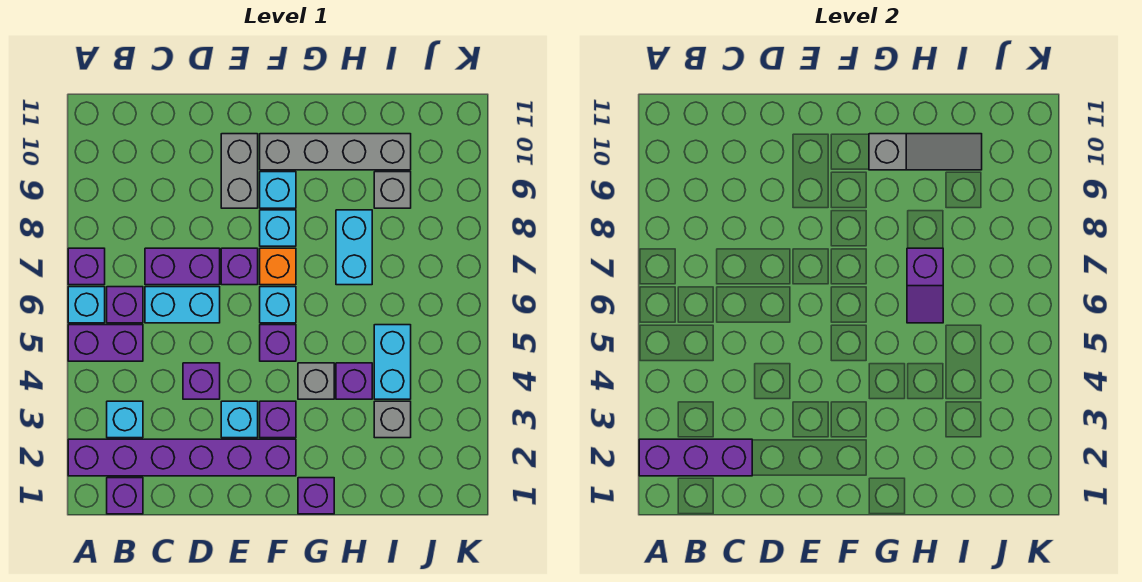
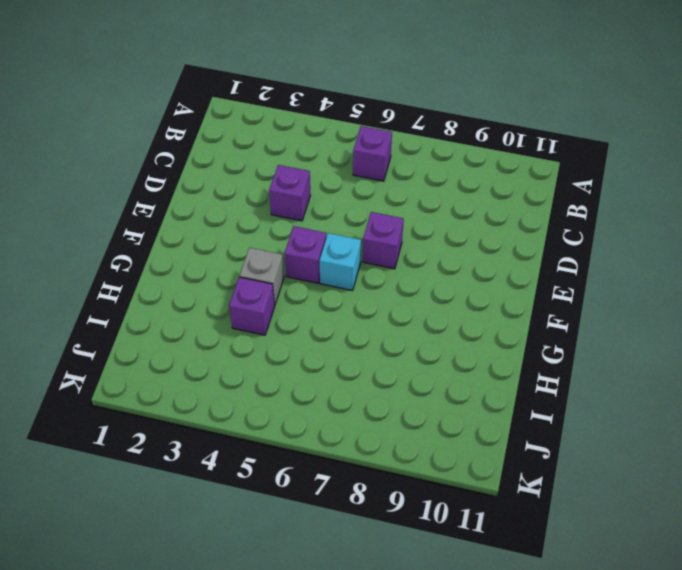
none -> purple 1x6 brick [68,439,296,476]
none -> purple 1x2 brick [68,325,143,361]
none -> cyan 1x1 brick [68,287,105,323]
none -> purple 1x1 brick [68,248,105,285]

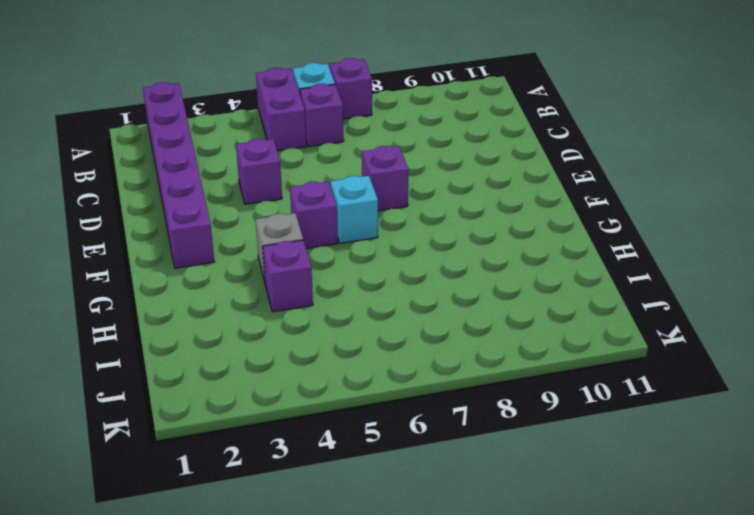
none -> purple 1x1 brick [107,478,143,514]
none -> cyan 1x1 brick [107,401,143,438]
none -> cyan 1x2 brick [145,287,220,323]
none -> purple 1x2 brick [145,248,220,285]

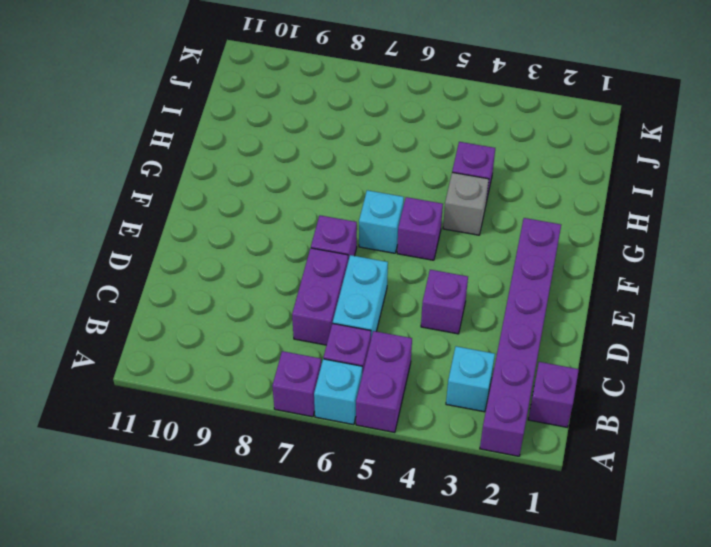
none -> cyan 1x1 brick [221,401,258,438]
none -> grey 1x2 brick [221,134,258,208]
none -> purple 1x1 brick [260,401,296,438]
none -> orange 1x1 brick [260,248,296,285]

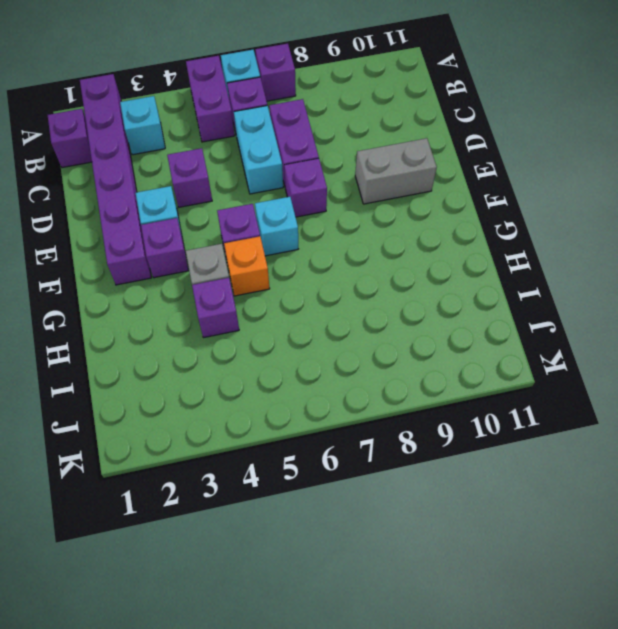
orange 1x1 brick [224,236,270,296] -> orange 1x1 brick moved to [260,248,296,285]
none -> cyan 1x1 brick [260,210,296,246]
none -> cyan 1x1 brick [260,172,296,208]
none -> grey 1x4 brick [260,134,411,170]
none -> purple 1x1 brick [298,478,334,514]

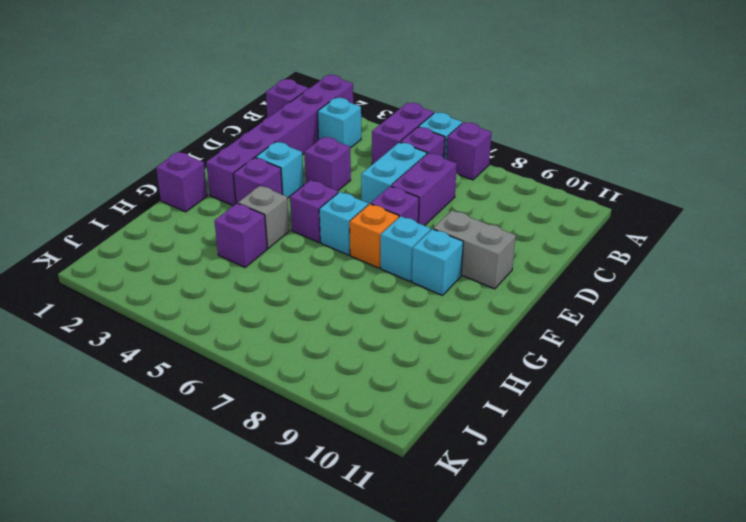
none -> grey 1x4 brick [260,134,411,170]
none -> cyan 1x2 brick [336,210,372,285]
none -> grey 1x1 brick [374,401,411,438]
none -> cyan 1x2 brick [374,325,411,399]

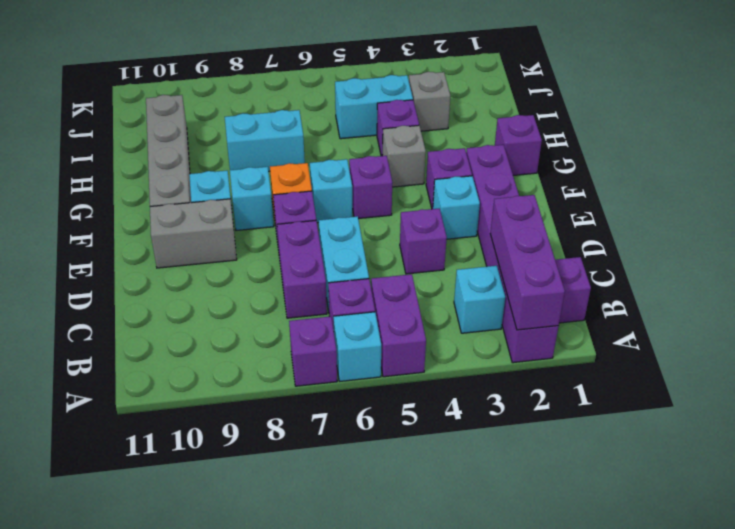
none -> grey 1x1 brick [374,172,411,208]
none -> grey 1x3 slope [869,134,982,170]
none -> purple 1x2 slope [907,248,943,323]

